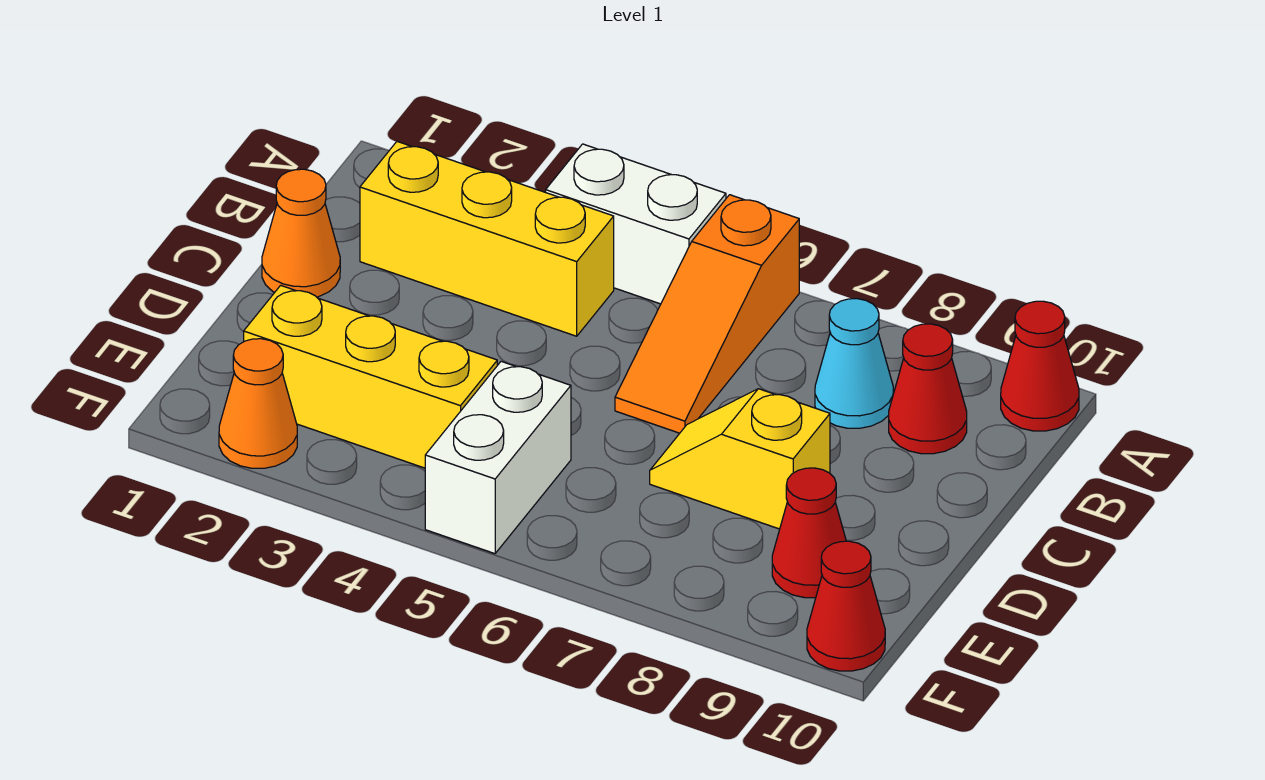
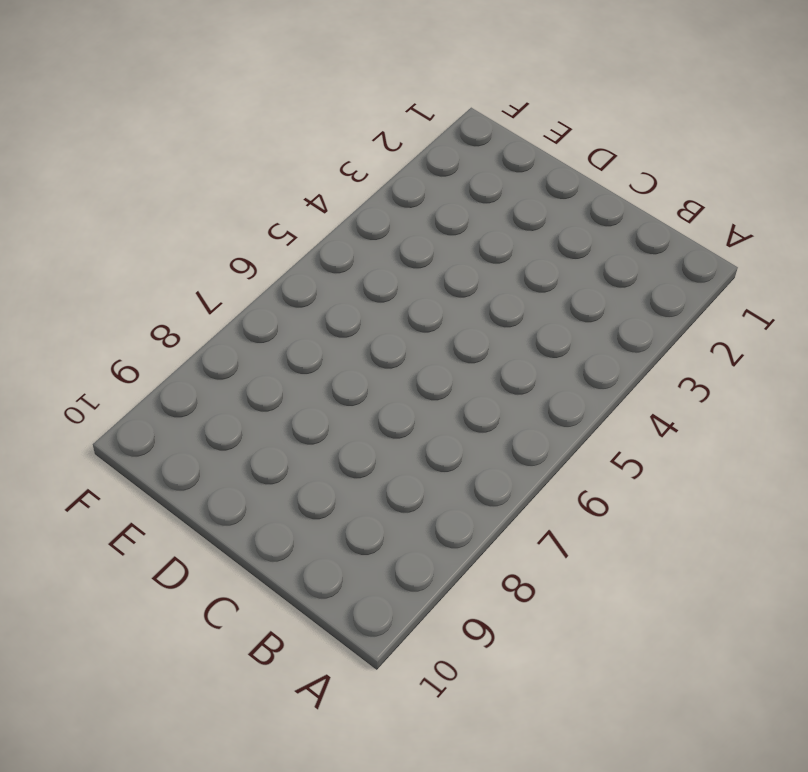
none -> white 1x2 brick [546,144,726,304]
none -> orange 1x3 slope [615,195,799,433]
none -> red 1x1 cone [1001,301,1079,431]

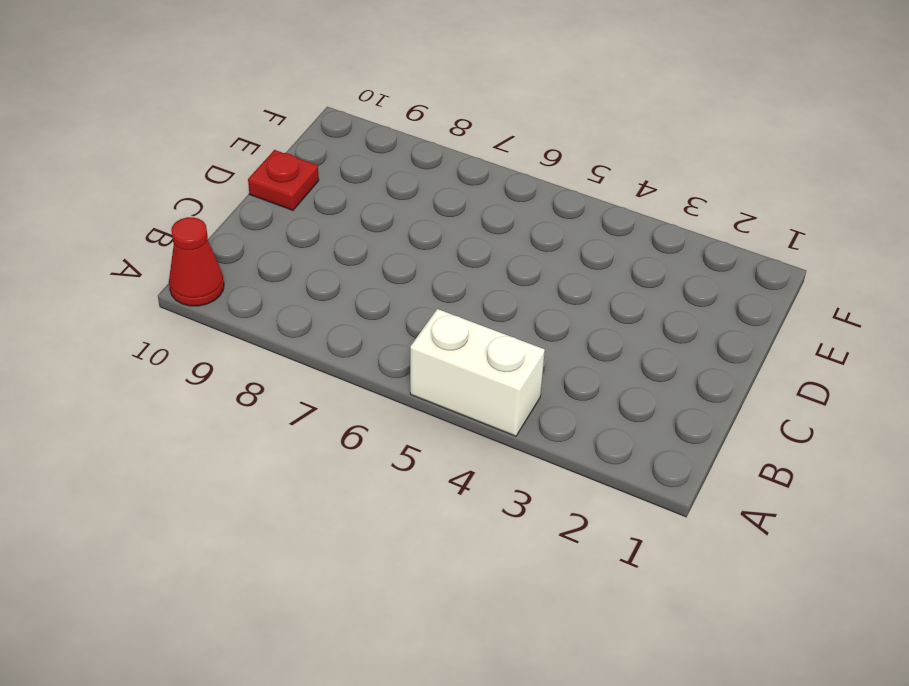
red 1x1 plate [248,150,319,210] -> none
none -> orange 1x3 slope [615,195,799,433]
none -> yellow 1x3 brick [360,142,614,336]
none -> cyan 1x1 cone [815,299,893,428]

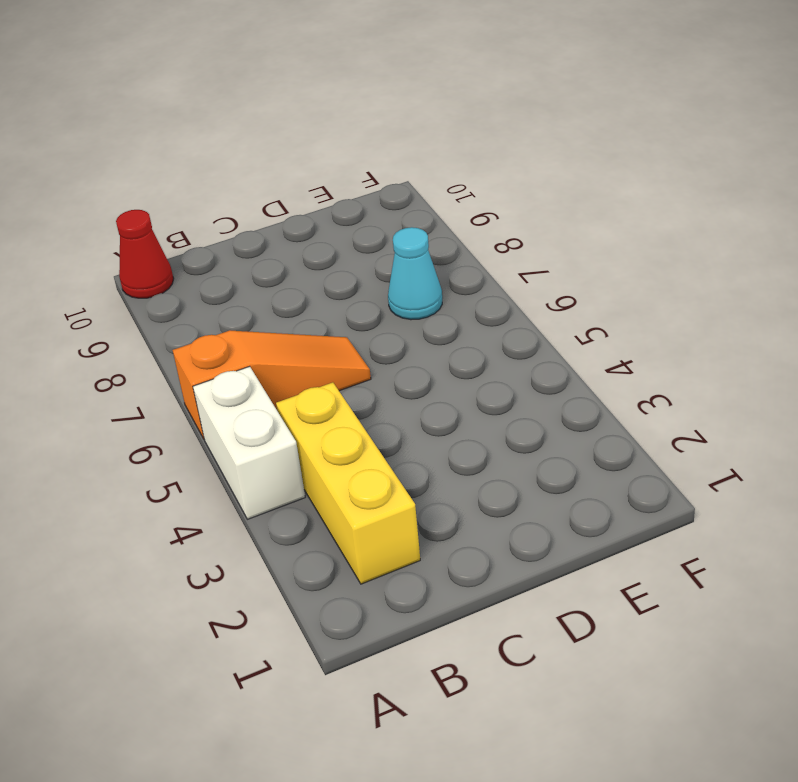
cyan 1x1 cone [388,227,442,320] -> cyan 1x1 cone moved to [815,299,893,428]
none -> red 1x1 cone [889,324,967,454]
none -> orange 1x1 cone [262,169,340,297]
none -> yellow 1x2 slope [650,389,830,529]

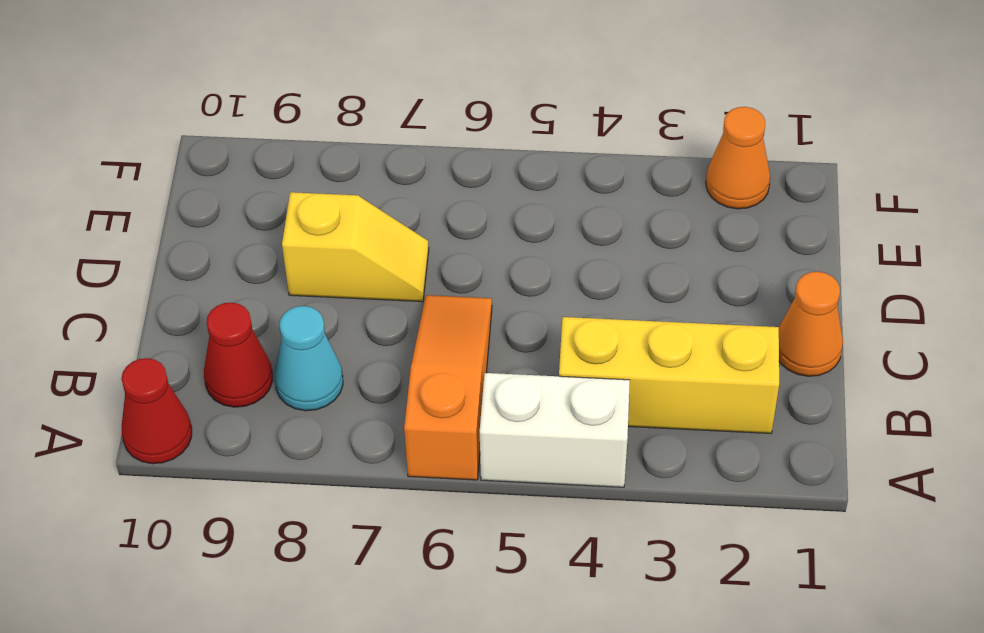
none -> yellow 1x3 brick [244,285,497,468]
none -> white 1x2 brick [425,361,571,554]
none -> red 1x1 cone [772,468,846,598]

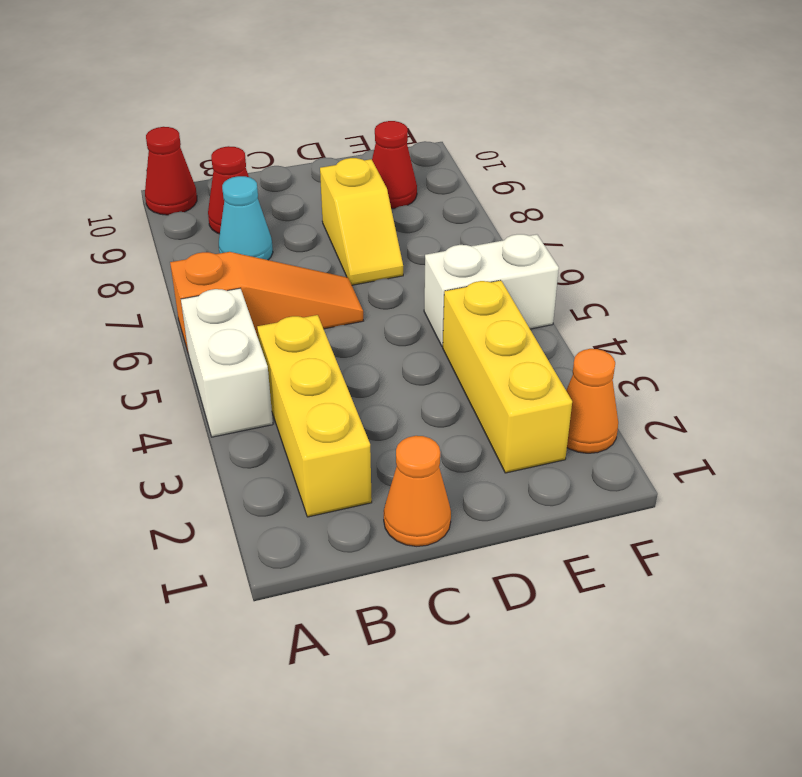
none -> red 1x1 cone [807,541,885,671]

